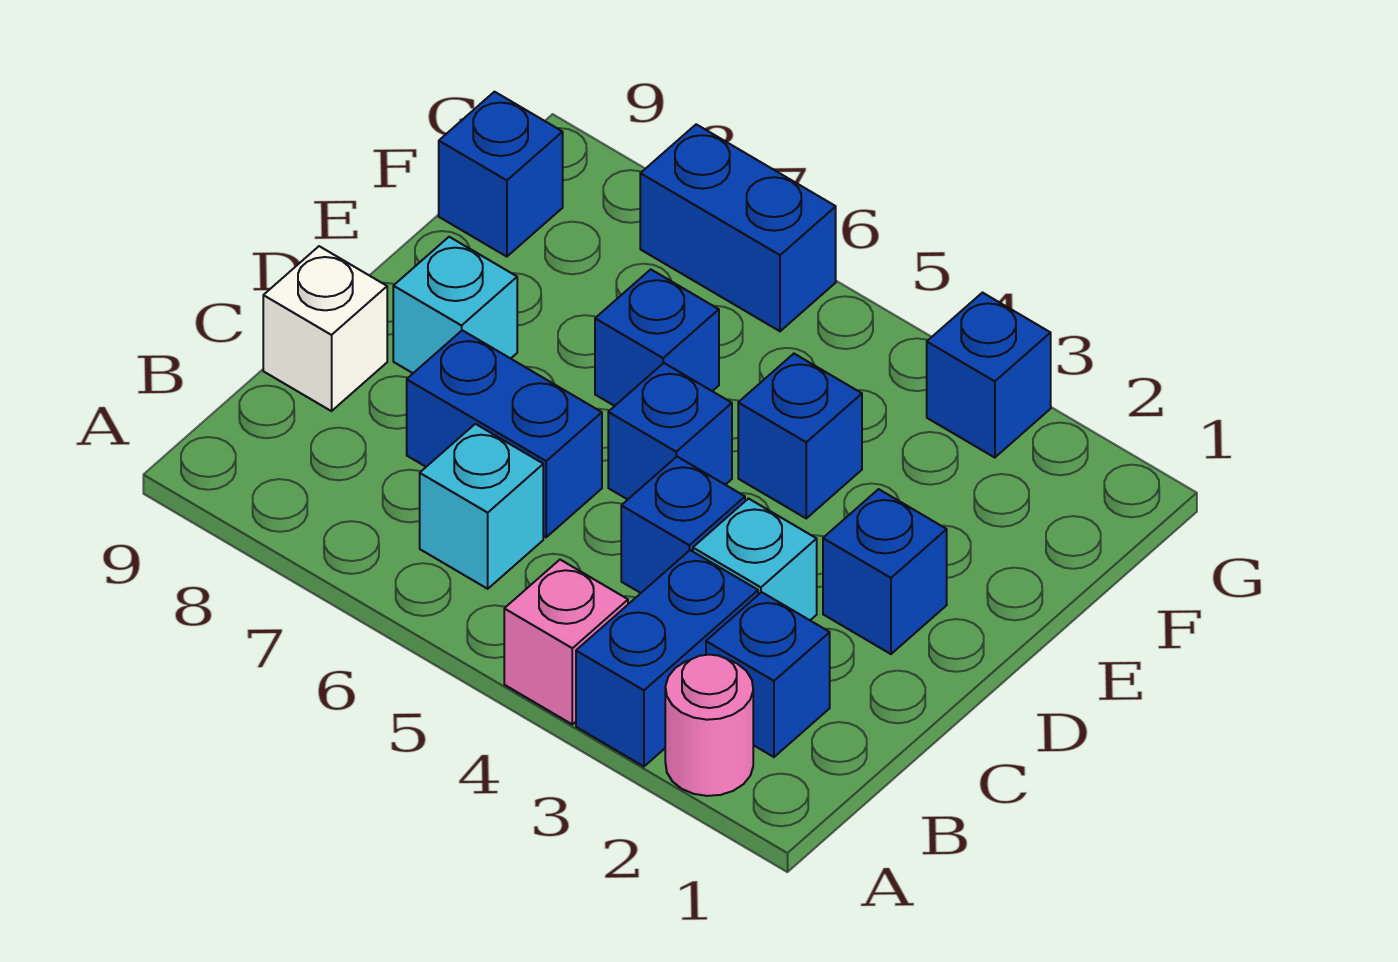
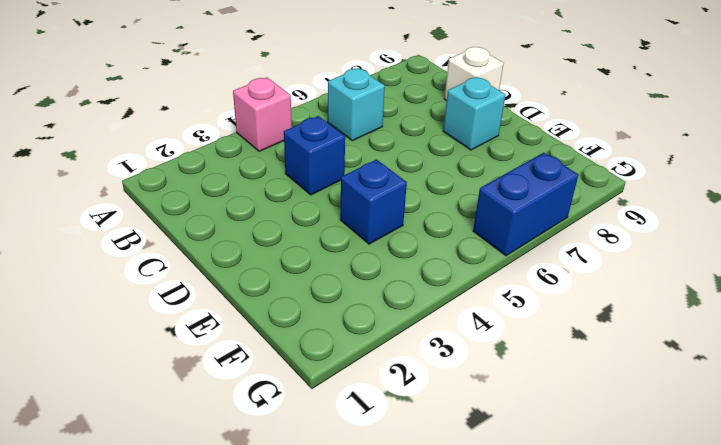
none -> pink 1x1 round brick [665,655,753,796]
none -> blue 1x2 brick [576,550,758,766]
none -> blue 1x1 brick [706,592,830,757]

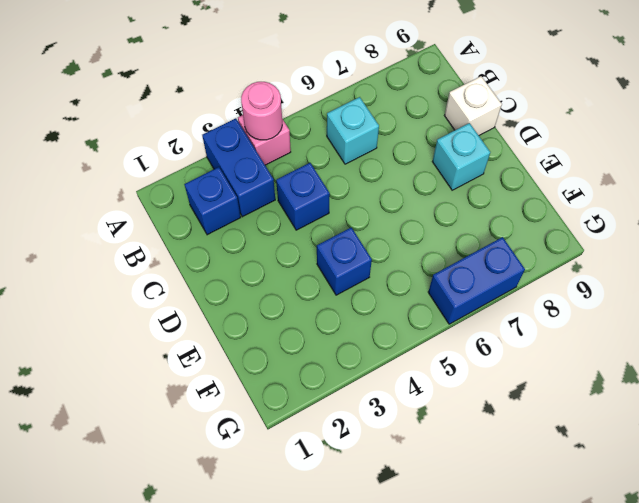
pink 1x1 round brick [241,82,282,140] -> pink 1x1 round brick moved to [665,655,753,796]
none -> cyan 1x1 brick [693,499,817,620]
none -> blue 1x2 brick [407,330,602,537]
none -> blue 1x1 brick [823,489,947,654]

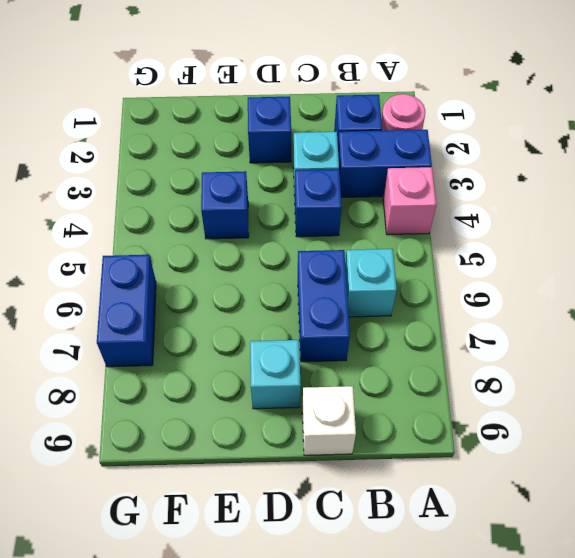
none -> blue 1x1 brick [608,363,732,499]
none -> blue 1x1 brick [595,269,719,406]
none -> blue 1x1 brick [439,92,563,257]

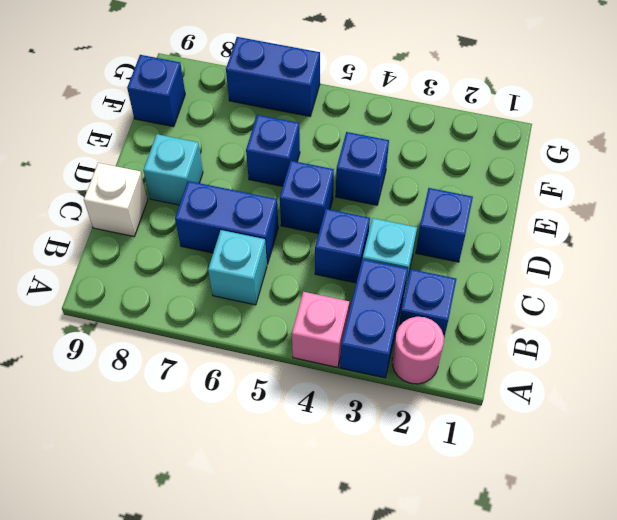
none -> blue 1x1 brick [927,293,1051,458]

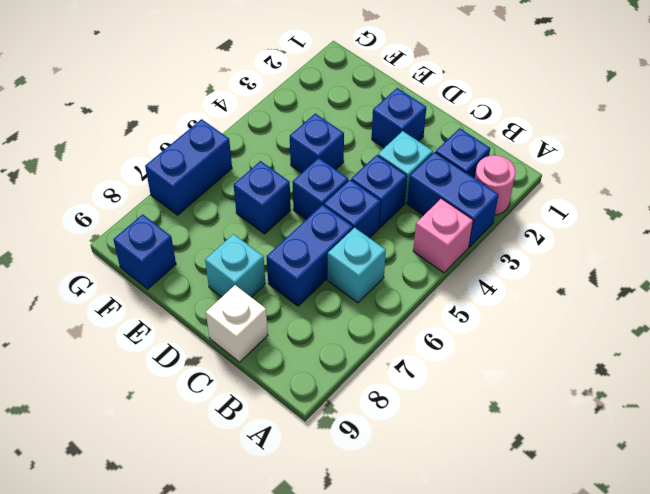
blue 1x1 brick [324,180,380,238] -> blue 1x1 brick moved to [927,293,1051,458]

